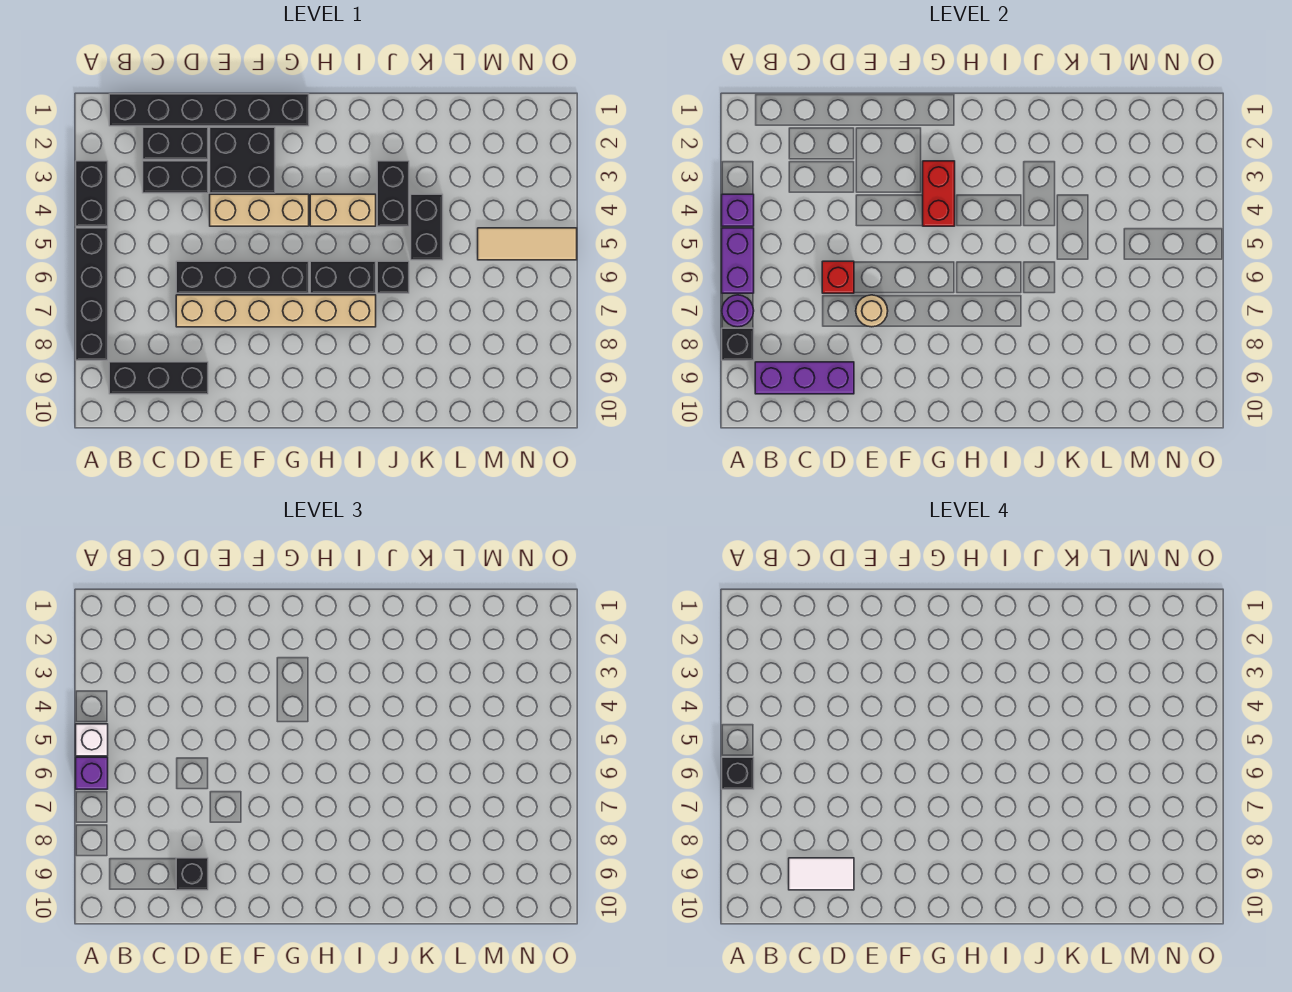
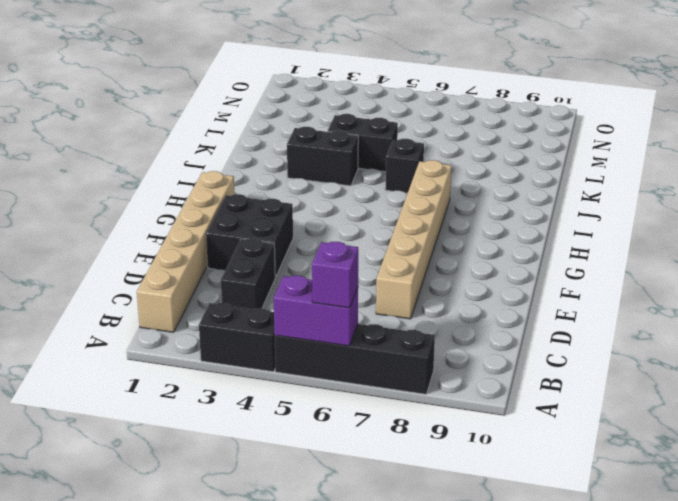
tan 1x6 brick [137,171,235,332] -> black 1x6 brick [109,94,309,126]
none -> black 1x3 brick [109,362,208,394]
none -> black 1x2 brick [143,127,208,159]
none -> black 1x4 brick [176,261,309,293]

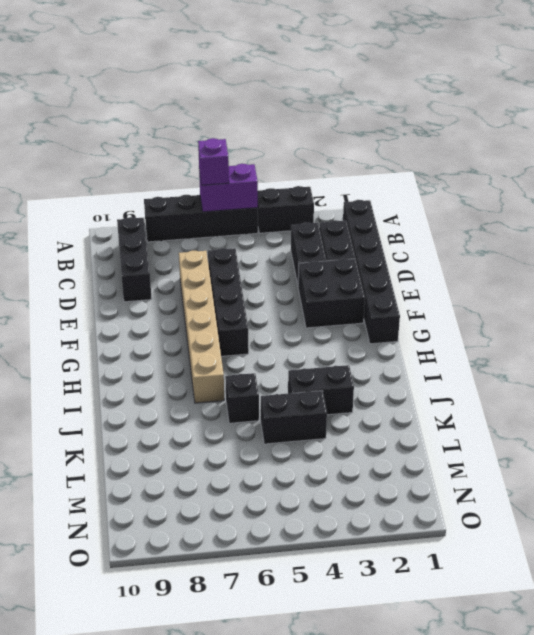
none -> tan 1x3 brick [210,194,309,226]
none -> tan 1x2 brick [310,194,376,226]
none -> black 1x2 brick [310,261,376,293]

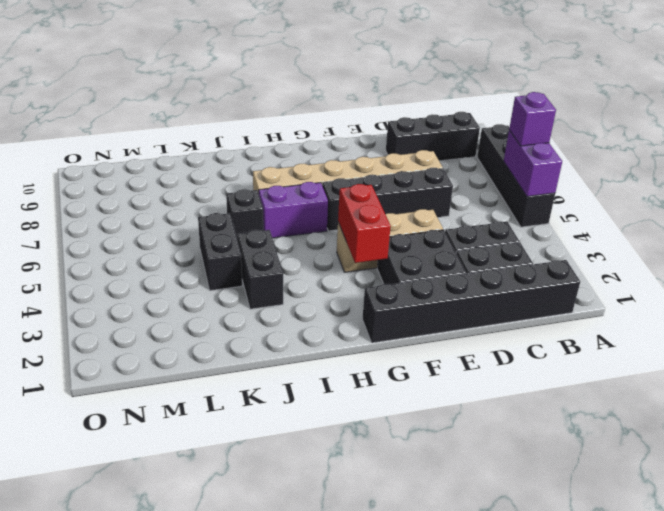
purple 1x2 brick [259,182,328,238] -> black 1x2 brick [310,261,376,293]
none -> black 1x2 brick [76,161,108,226]
none -> tan 1x2 brick [310,194,376,226]
none -> tan 1x3 tile [478,228,577,260]

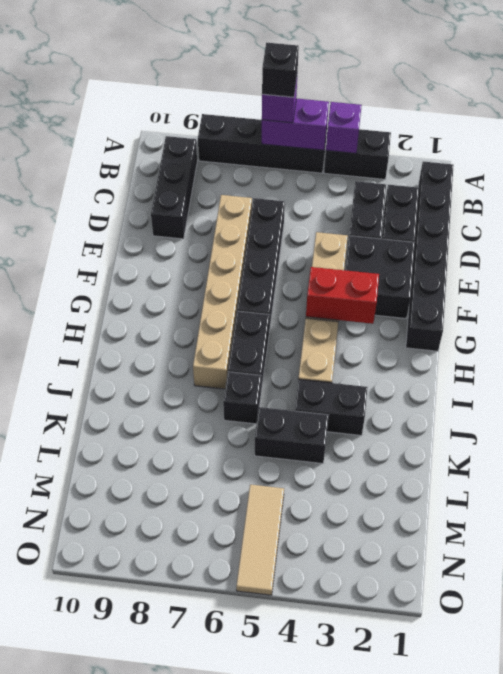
none -> purple 1x1 round brick [722,295,754,327]
none -> black 1x1 brick [722,328,754,360]
none -> purple 1x3 brick [755,362,854,394]

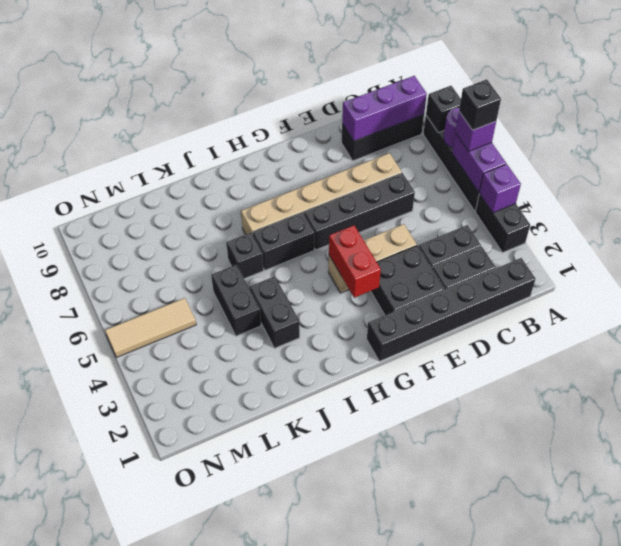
none -> tan 1x2 brick [310,194,376,226]
none -> red 1x1 brick [822,261,854,293]
none -> tan 1x1 round brick [856,295,888,327]

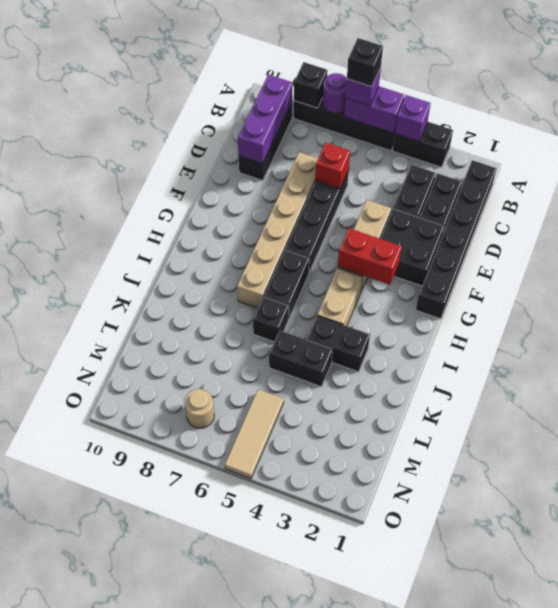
tan 1x1 round brick [185,389,214,428] -> tan 1x1 round brick moved to [856,295,888,327]
none -> white 1x1 brick [76,724,108,756]
none -> black 1x1 brick [176,858,208,890]
none -> white 1x2 tile [789,858,854,890]

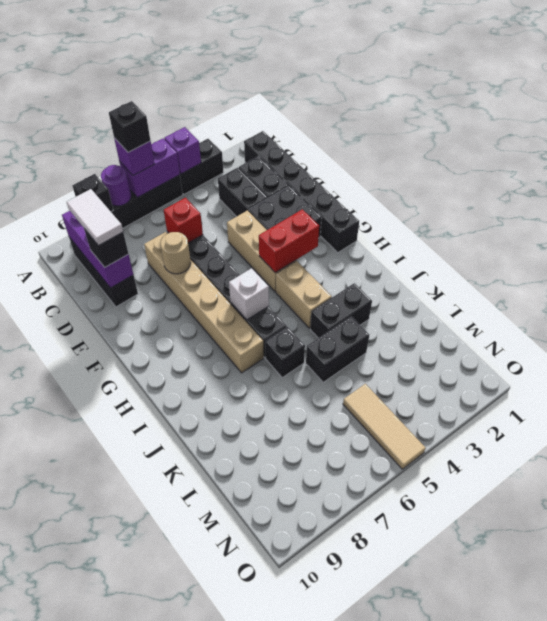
white 1x1 brick [229,268,269,320] -> white 1x1 brick moved to [76,724,108,756]

